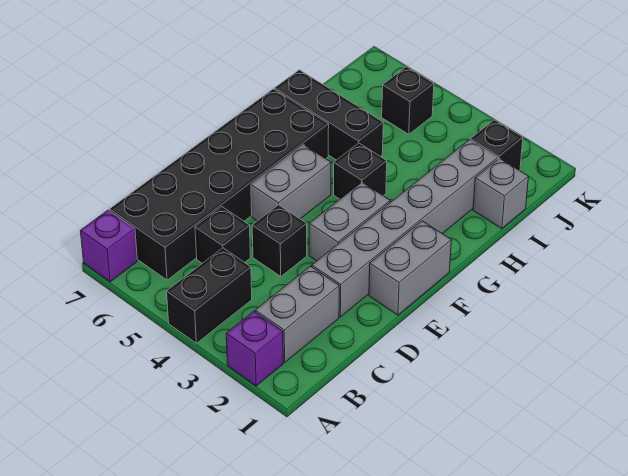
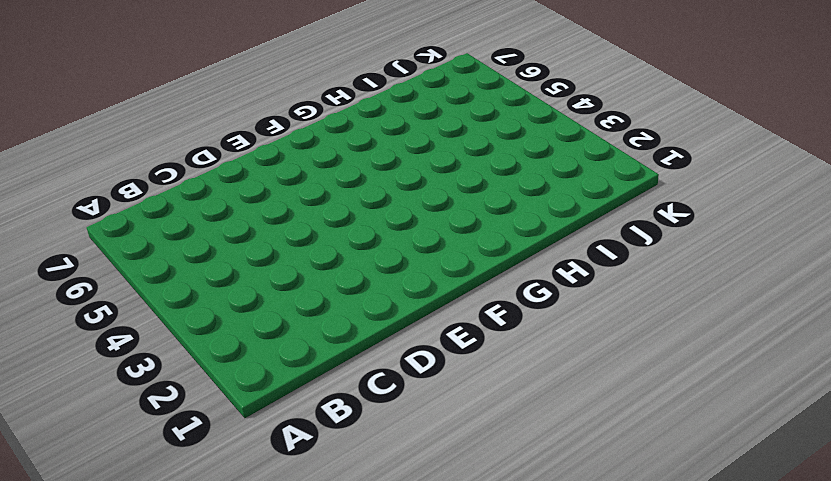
none -> purple 1x1 brick [226,311,283,386]
none -> black 1x2 brick [167,248,252,343]
none -> purple 1x1 brick [81,210,137,282]

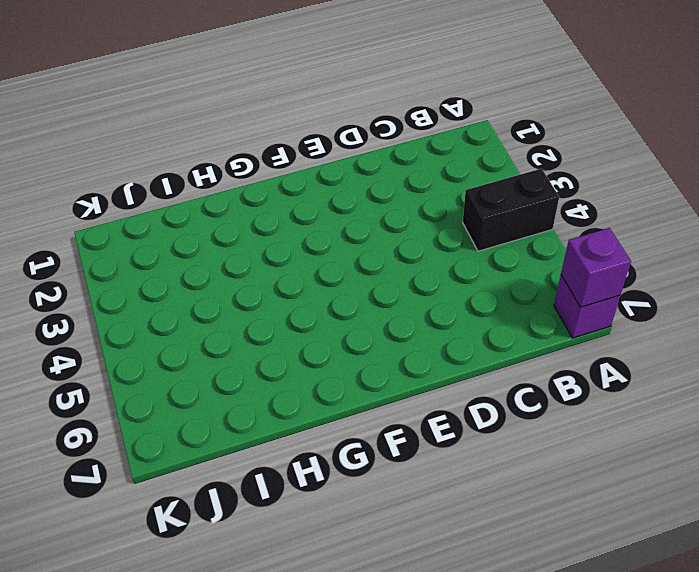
purple 1x1 brick [561,228,631,307] -> purple 1x1 brick moved to [226,311,283,386]
none -> grey 1x2 brick [255,266,339,362]
none -> black 2x6 brick [110,89,329,280]
none -> black 1x1 brick [195,207,250,263]

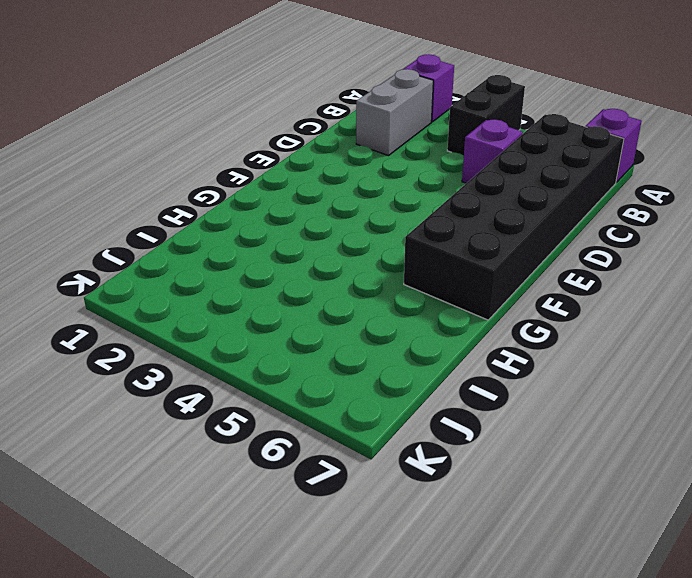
purple 1x1 brick [462,119,523,183] -> black 1x1 brick [195,207,250,263]
none -> grey 1x6 brick [312,140,498,317]
none -> black 1x1 brick [252,205,307,276]
none -> grey 1x2 brick [369,221,451,315]

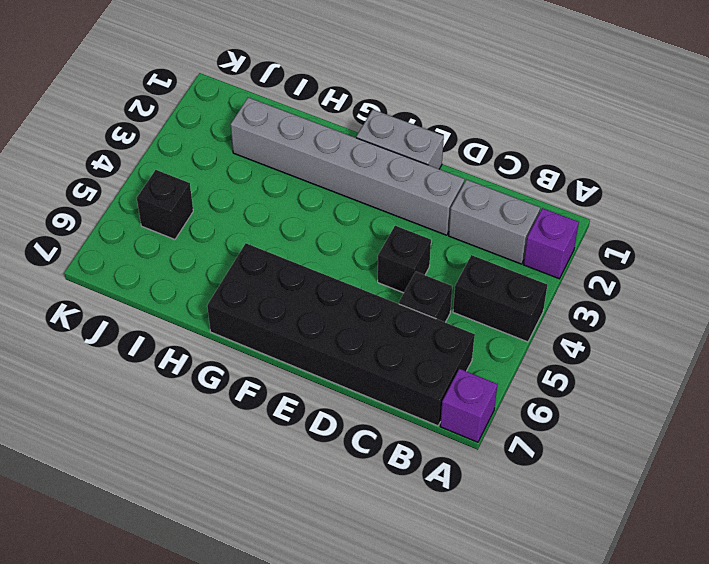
none -> grey 1x2 brick [309,182,390,261]
none -> grey 1x2 brick [251,145,331,221]
none -> black 1x1 brick [334,143,387,199]

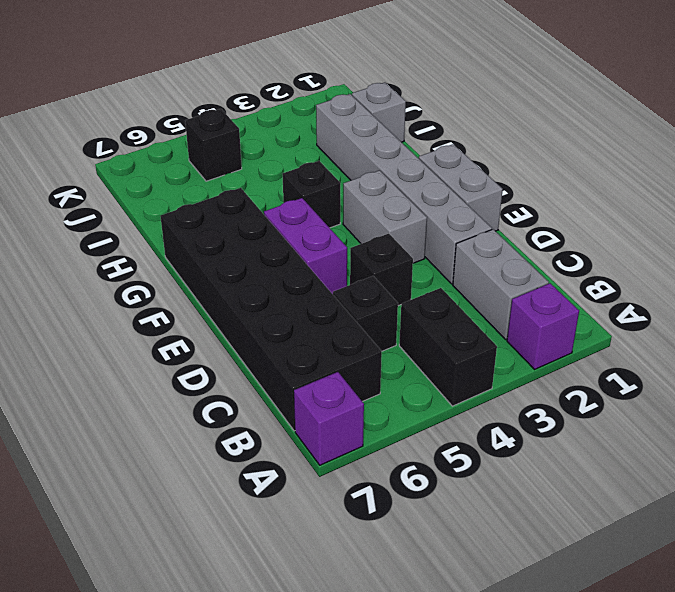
purple 1x2 brick [264,198,347,294] -> grey 1x2 brick [251,145,331,221]
none -> black 1x3 brick [275,70,383,160]
none -> black 1x1 brick [470,120,523,171]

